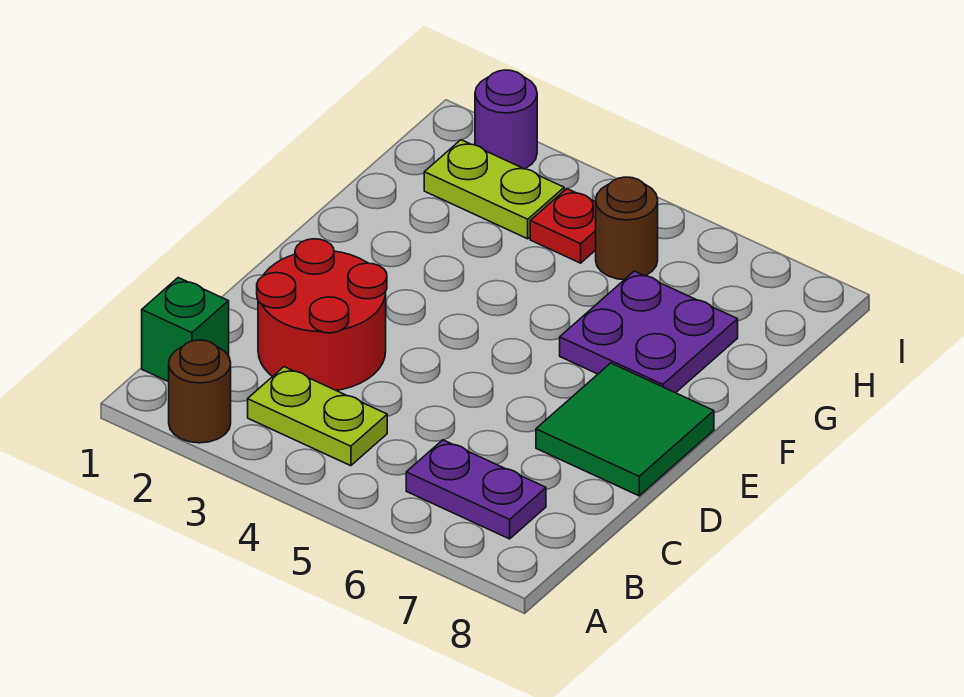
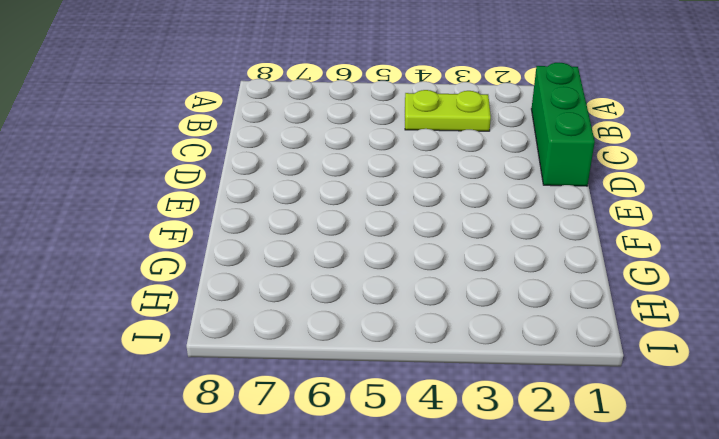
green 1x3 brick [532,63,595,186] -> green 1x1 brick [142,278,229,382]
none -> brown 1x1 round brick [169,340,231,443]
none -> purple 1x2 plate [406,440,546,539]

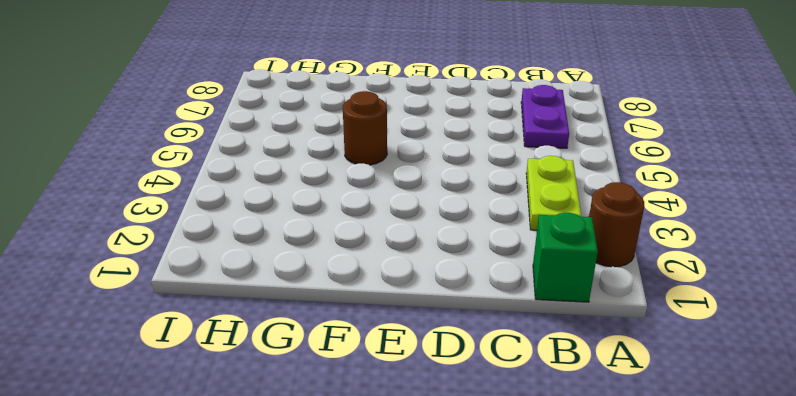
brown 1x1 round brick [343,91,387,165] -> brown 1x1 round brick moved to [596,177,658,280]
none -> red 2x2 round brick [257,239,387,390]
none -> green 2x2 tile [536,363,714,496]

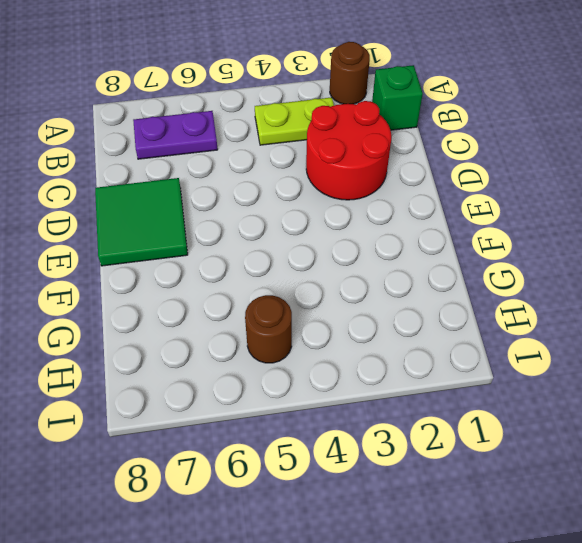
none -> purple 2x2 plate [560,271,738,393]
none -> lime 1x2 plate [424,140,564,239]

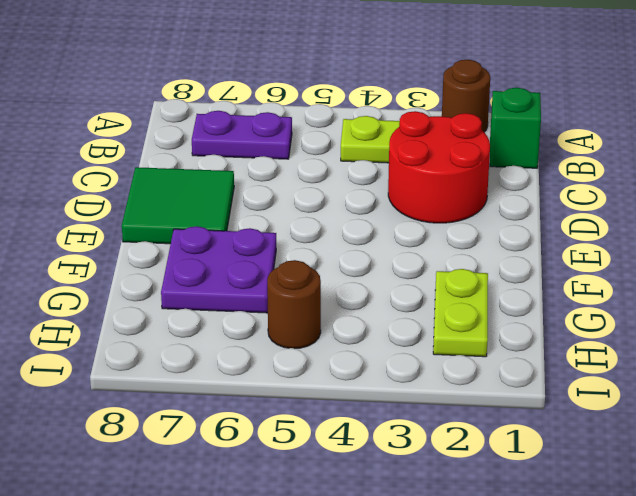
lime 1x2 plate [433,269,488,357] -> lime 1x2 plate turned to [424,140,564,239]
none -> red 1x1 plate [530,189,596,263]
none -> purple 1x1 round brick [475,70,537,169]

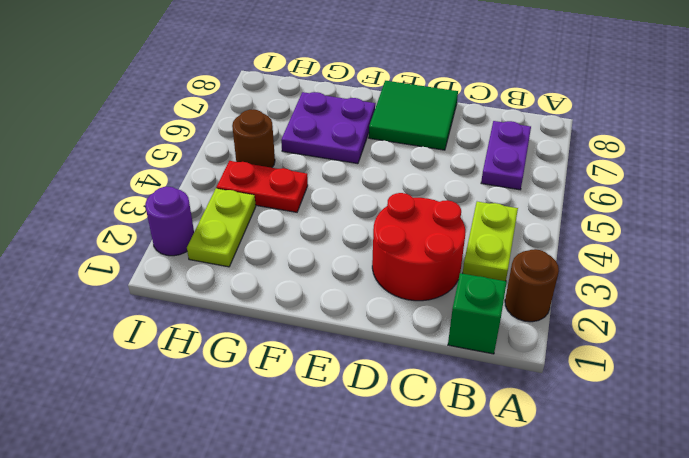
red 1x2 plate [216,161,308,212] -> red 1x1 plate [530,189,596,263]

